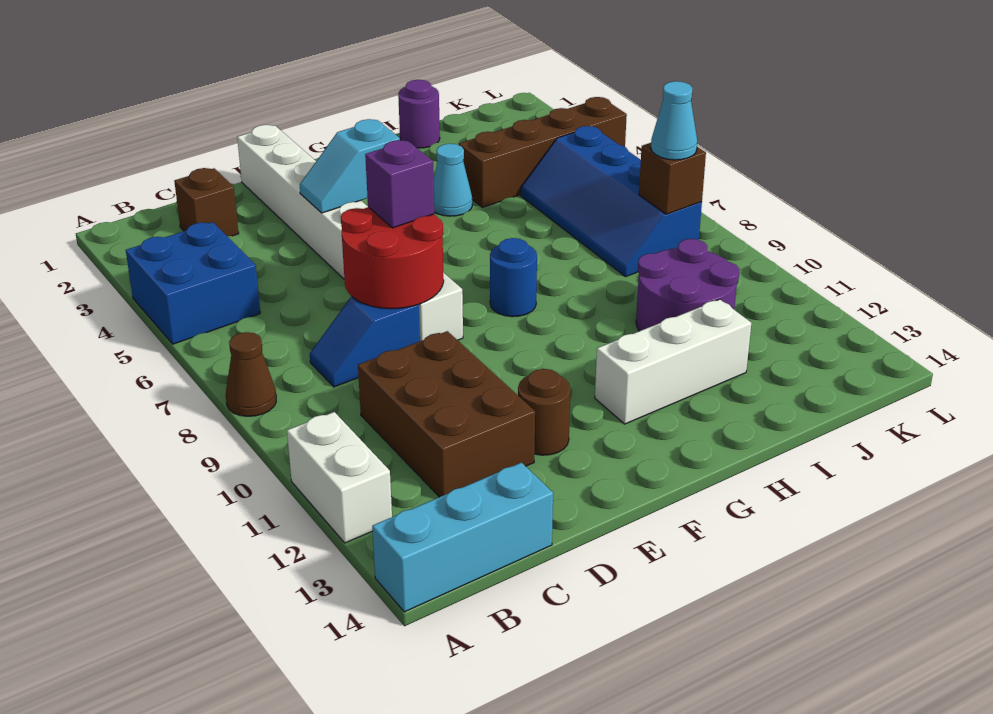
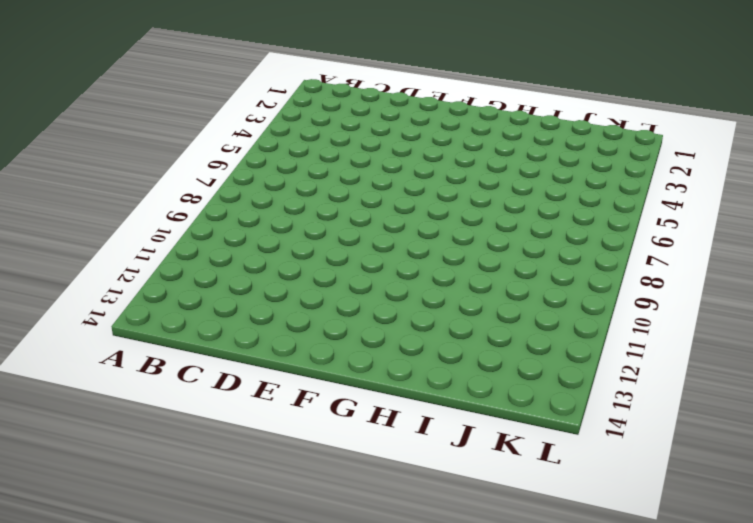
none -> blue 2x2 brick [126,222,260,344]
none -> brown 1x1 cone [226,332,276,416]
none -> white 1x2 brick [287,412,392,543]

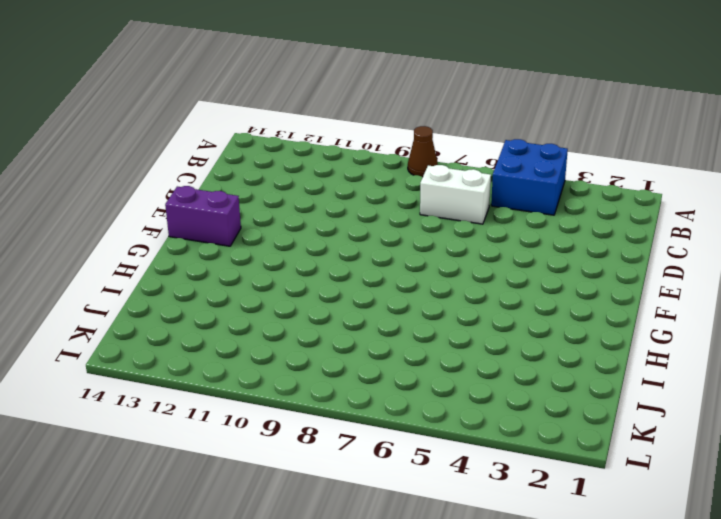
white 1x2 brick [420,165,491,224] -> white 1x2 brick moved to [287,412,392,543]
purple 1x2 brick [165,186,241,246] -> none
none -> cyan 1x3 brick [372,463,553,612]
none -> brown 1x1 brick [174,168,239,236]
none -> blue 1x2 slope [310,297,420,387]

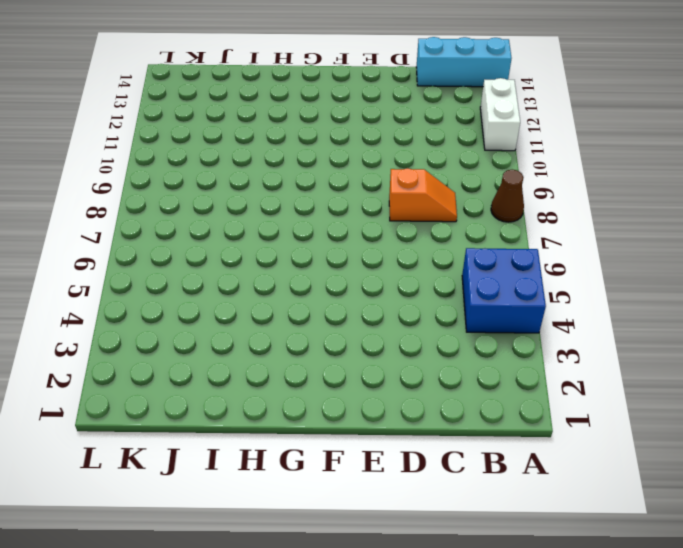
orange 1x2 slope [389,168,457,222] -> blue 1x2 slope [310,297,420,387]
none -> brown 1x1 brick [174,168,239,236]
none -> brown 2x3 brick [358,331,535,497]
none -> white 1x8 brick [237,125,463,341]

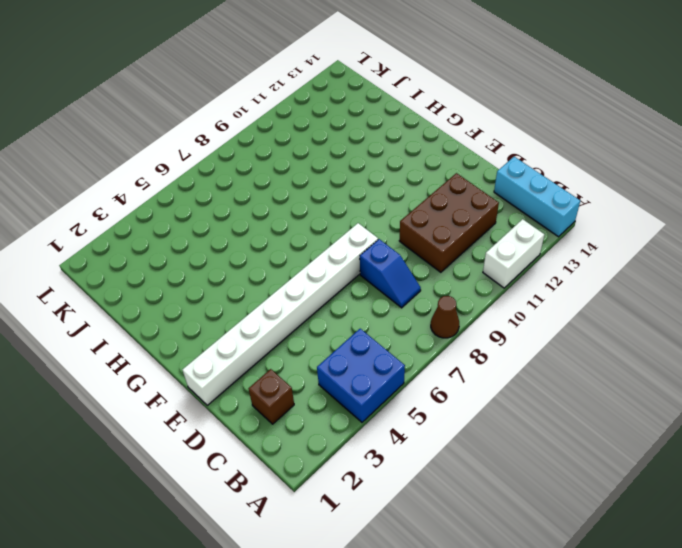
none -> brown 1x1 round brick [518,369,571,455]
none -> blue 1x1 round brick [490,238,537,317]
none -> white 1x3 brick [595,299,751,424]

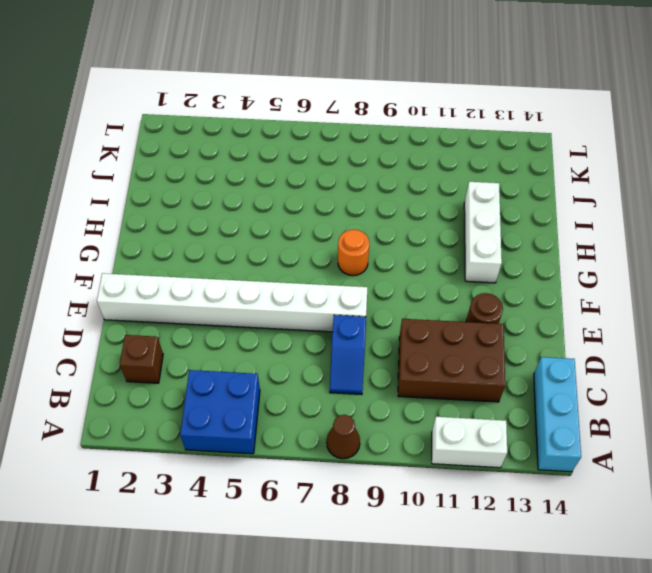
orange 1x1 round brick [338,229,369,276] -> blue 1x1 round brick [490,238,537,317]
none -> cyan 1x1 cone [434,144,472,216]
none -> purple 1x1 round brick [398,80,440,148]
none -> brown 1x4 brick [459,97,627,207]

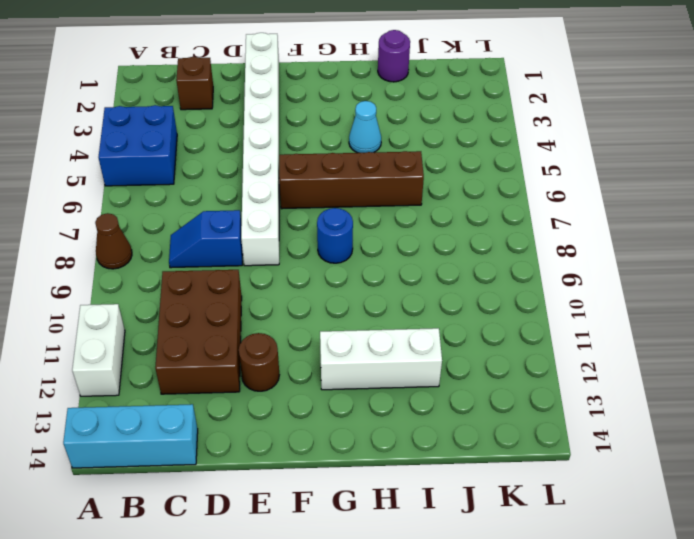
brown 1x4 brick [279,151,424,209] -> brown 1x4 brick moved to [459,97,627,207]
none -> purple 2x2 round brick [636,239,740,331]
none -> blue 2x4 slope [521,126,702,277]
none -> red 2x2 round brick [341,207,444,309]

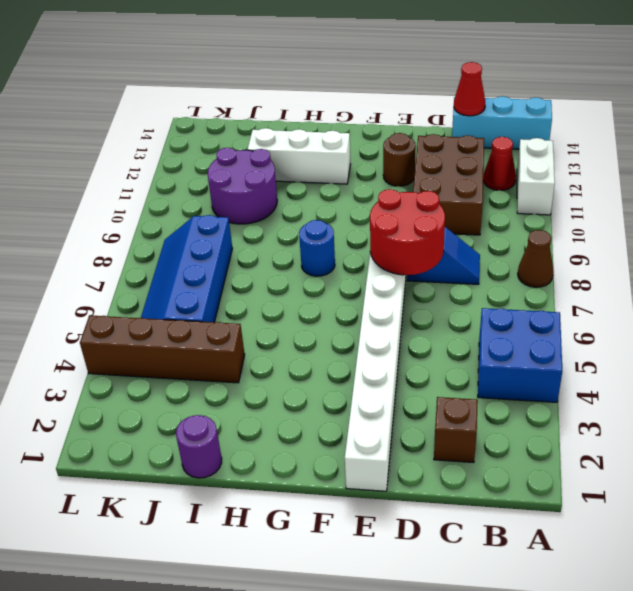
red 1x1 cone [483,137,516,190] -> none
red 1x1 cone [454,62,485,116] -> none
blue 2x4 slope [141,215,232,322] -> blue 2x4 slope turned to [521,126,702,277]
none -> cyan 1x1 cone [434,144,472,216]
none -> cyan 1x2 slope [300,119,400,213]
none -> brown 1x1 brick [639,143,706,214]

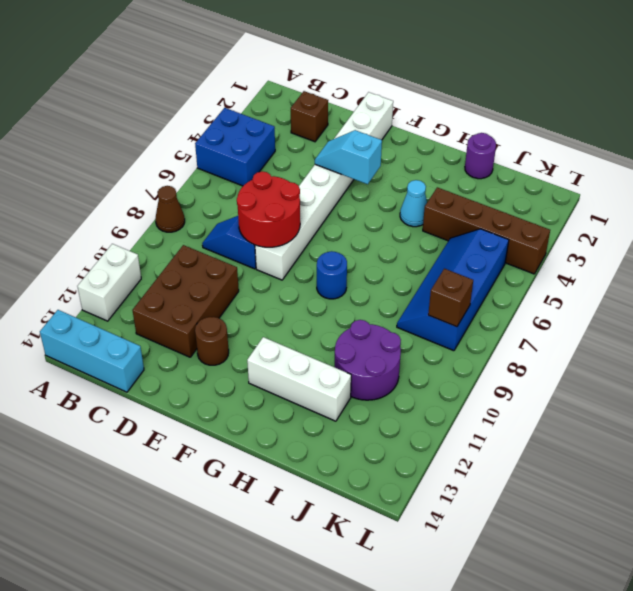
none -> purple 1x1 brick [365,140,434,228]
none -> cyan 1x1 cone [651,81,697,160]

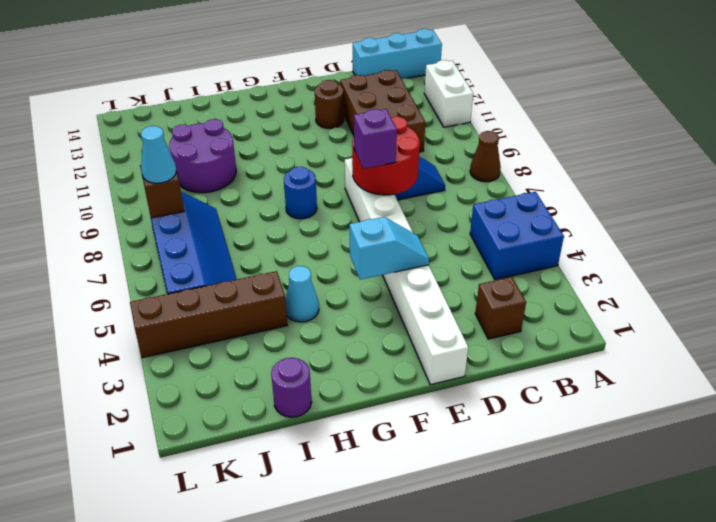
none -> white 1x3 brick [595,299,751,424]

